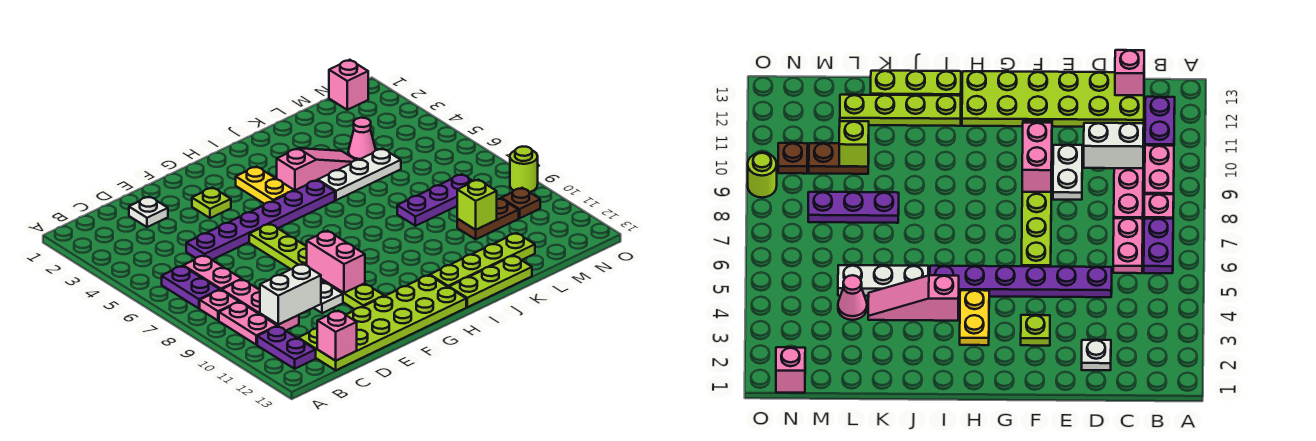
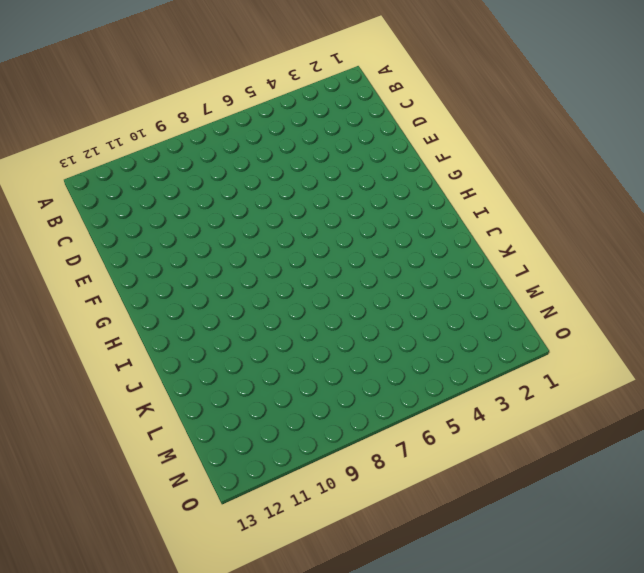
none -> purple 1x2 plate [162,266,220,308]
none -> pink 1x1 plate [200,290,239,321]
none -> pink 1x2 plate [219,302,277,345]

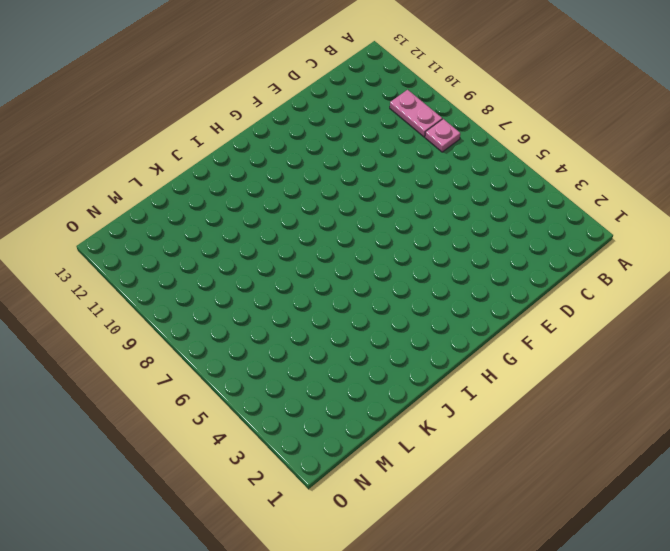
none -> purple 1x2 plate [162,266,220,308]
none -> purple 1x2 plate [257,326,316,369]
none -> pink 1x2 plate [183,255,242,290]

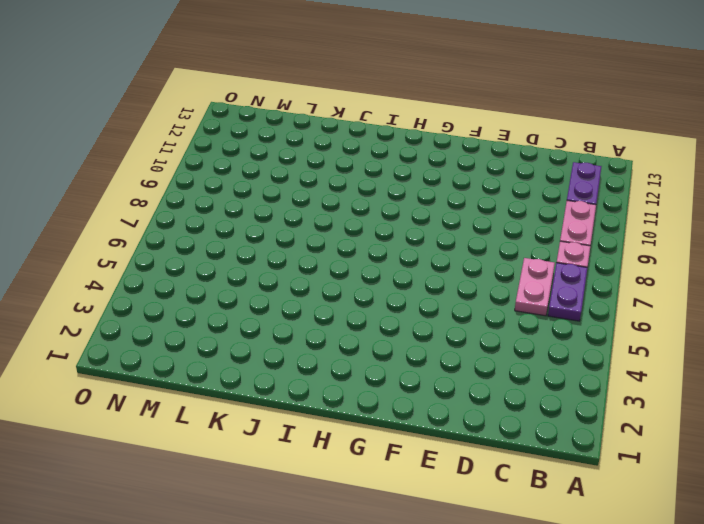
none -> pink 1x3 plate [222,279,299,331]
none -> lime 2x6 plate [298,275,466,370]
none -> white 1x1 plate [129,197,168,227]

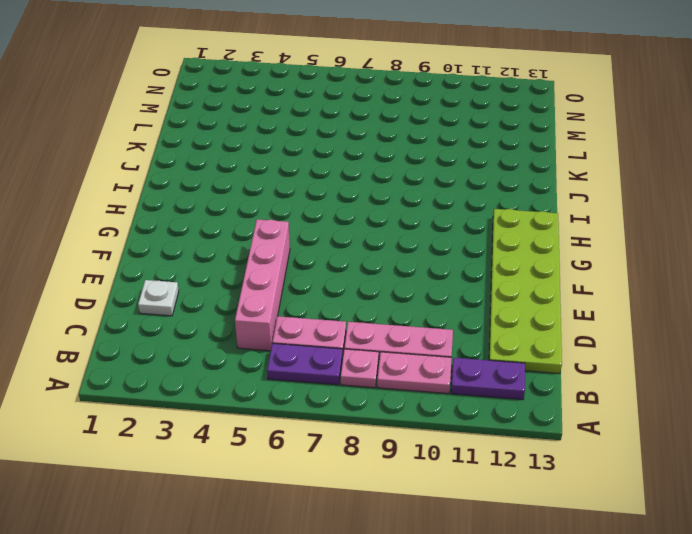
pink 1x4 brick [235,219,290,351] -> purple 1x6 plate [186,180,335,260]
none -> white 1x2 plate [314,280,343,313]
none -> lime 1x1 plate [192,188,231,218]
none -> lime 1x6 plate [249,224,384,309]

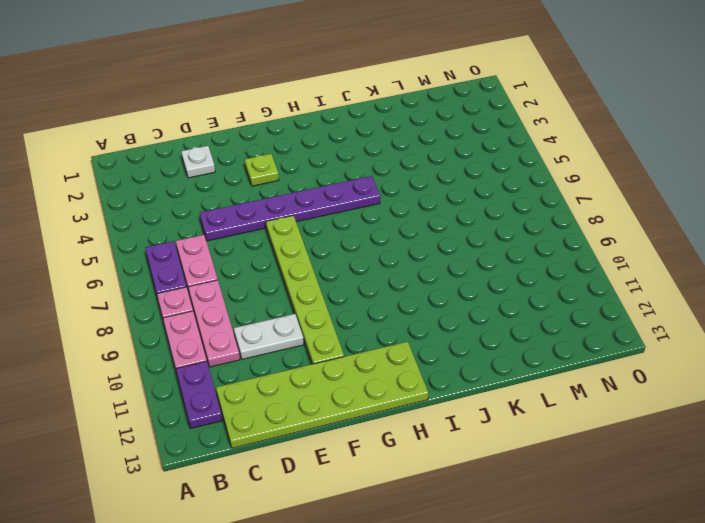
white 1x2 plate [234,314,304,359] -> white 1x2 plate turned to [314,280,343,313]
none -> yellow 1x2 plate [236,166,294,204]
none -> pink 1x3 slope [277,148,355,191]
none -> lime 1x4 plate [430,233,535,287]

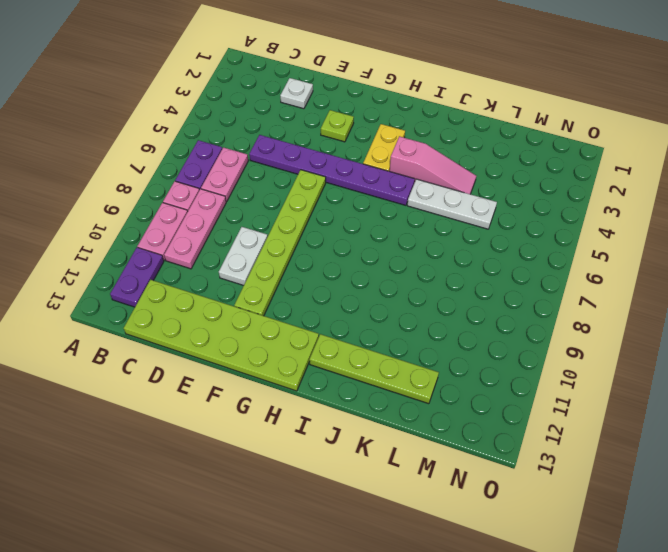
none -> lime 1x3 plate [449,256,532,307]
none -> purple 1x3 plate [397,174,472,226]
none -> pink 1x1 cone [348,118,376,160]

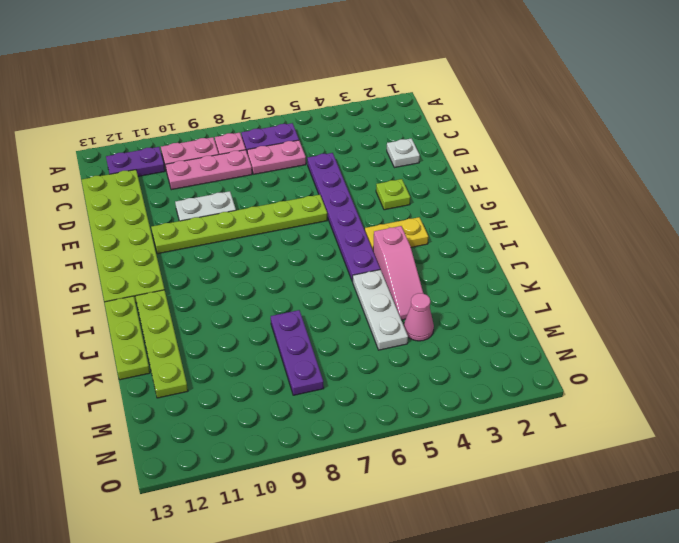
none -> brown 1x2 plate [457,198,519,239]
none -> pink 1x1 brick [329,60,368,110]
none -> brown 1x1 plate [501,188,540,218]

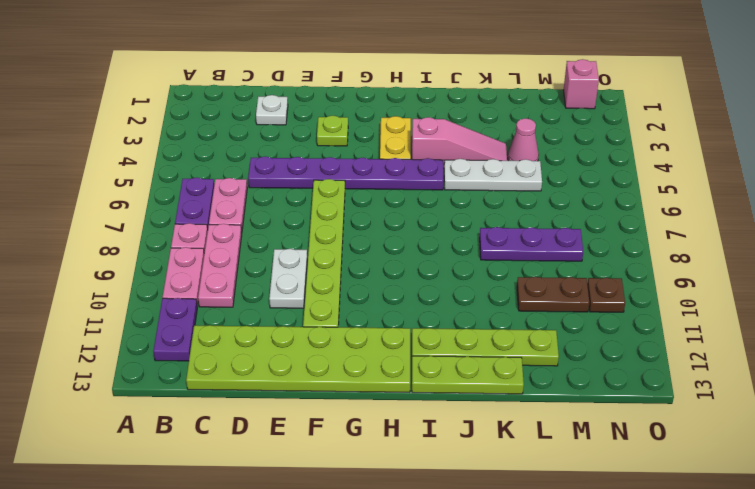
none -> lime 1x1 round brick [510,146,538,192]
none -> white 1x2 brick [260,264,321,325]
none -> pink 1x1 brick [317,311,357,361]

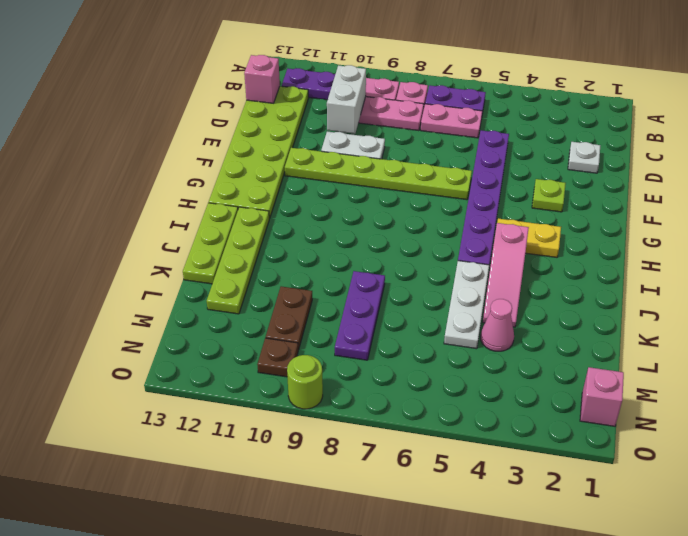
none -> pink 1x2 brick [307,231,365,293]
none -> lime 1x1 brick [457,180,497,230]

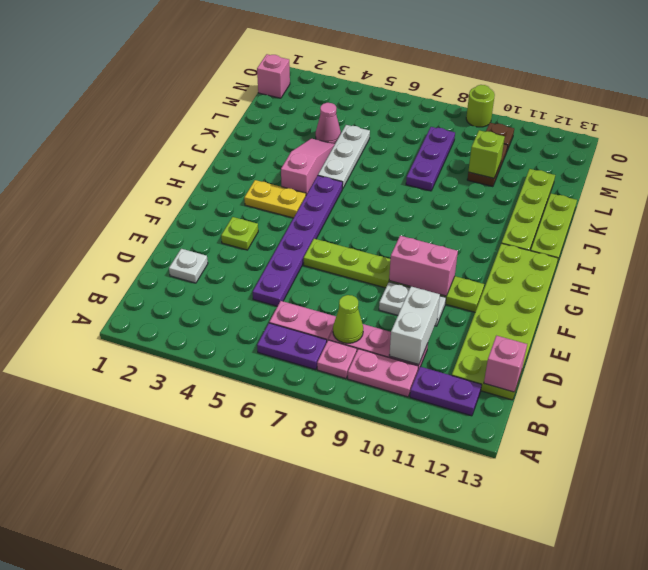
lime 1x1 cone [333,295,363,343] -> none

